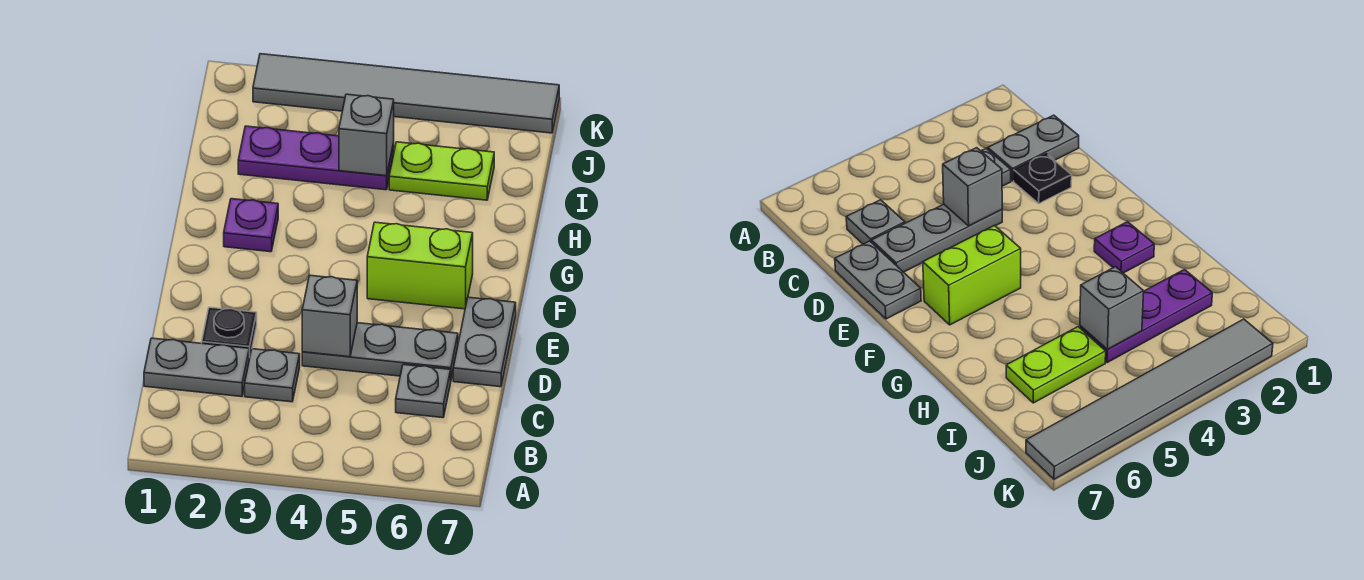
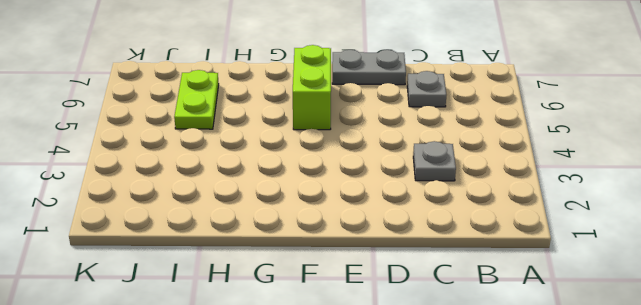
none -> grey 1x2 plate [144,338,249,397]
none -> black 1x1 plate [202,307,257,359]
none -> grey 1x3 plate [302,323,458,379]

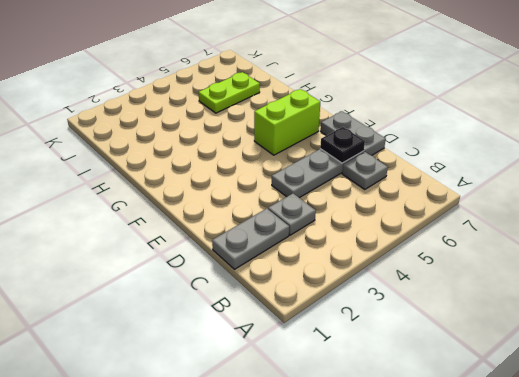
black 1x1 plate [320,127,365,163] -> black 1x1 plate moved to [202,307,257,359]
none -> purple 1x1 plate [224,199,278,252]
none -> purple 1x3 plate [238,126,394,190]
none -> grey 1x6 tile [253,54,559,133]

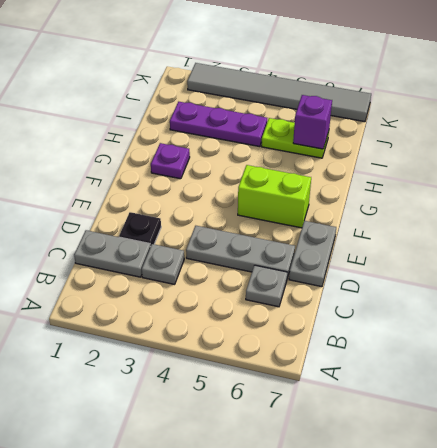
purple 1x1 brick [293,95,332,149] -> none
none -> grey 1x1 brick [302,275,357,357]
none -> grey 1x1 brick [339,94,394,176]

